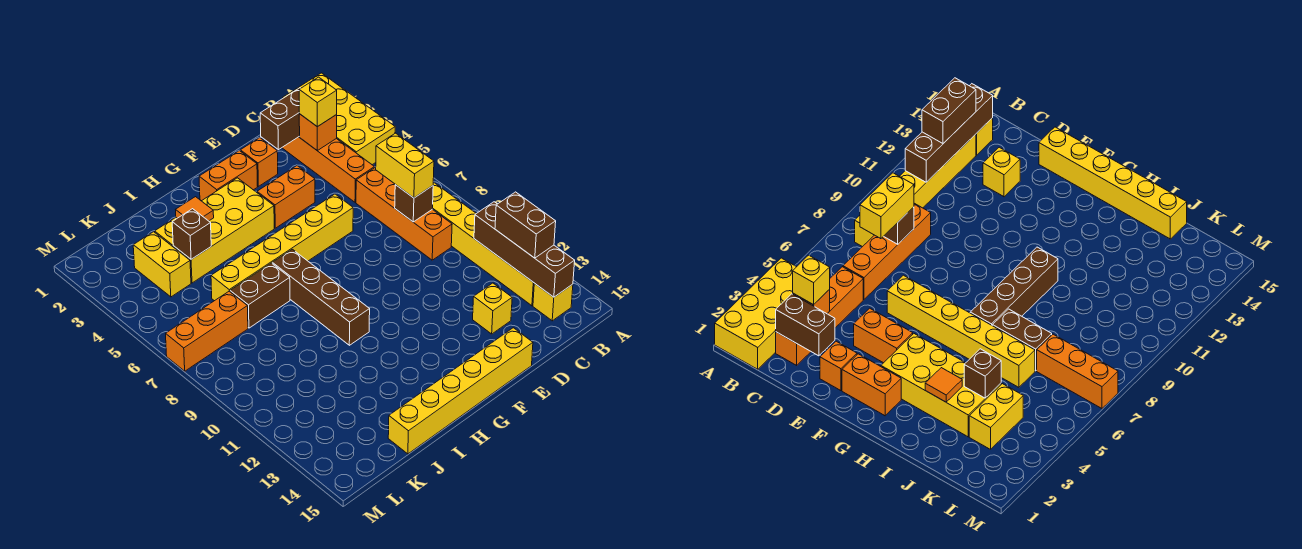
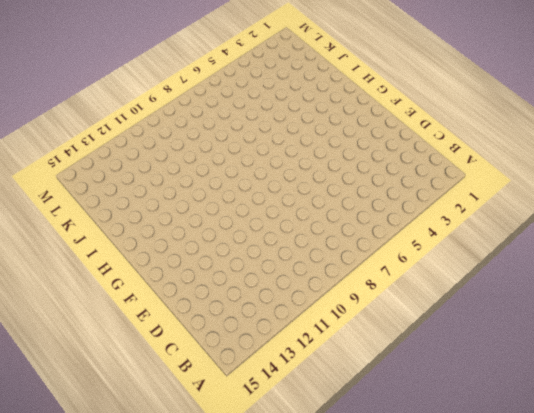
none -> yellow 2x4 brick [283,73,395,165]
none -> yellow 1x6 brick [433,183,534,306]
none -> yellow 1x1 brick [533,283,573,321]

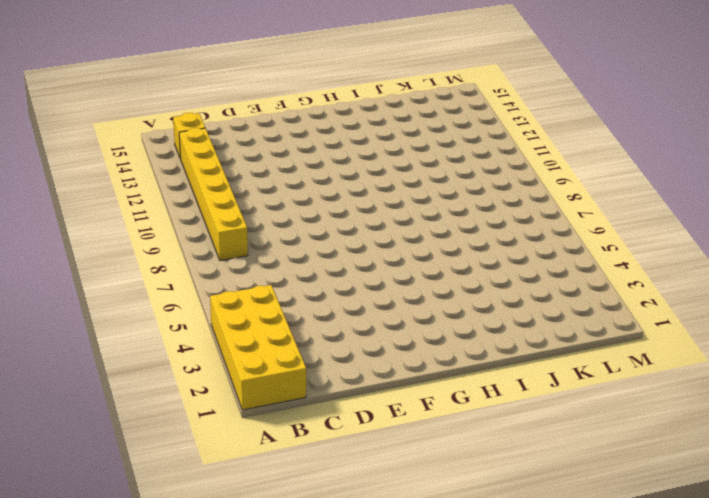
none -> orange 1x4 brick [282,136,374,202]
none -> orange 1x4 brick [356,167,452,260]
none -> yellow 1x1 brick [473,283,512,334]

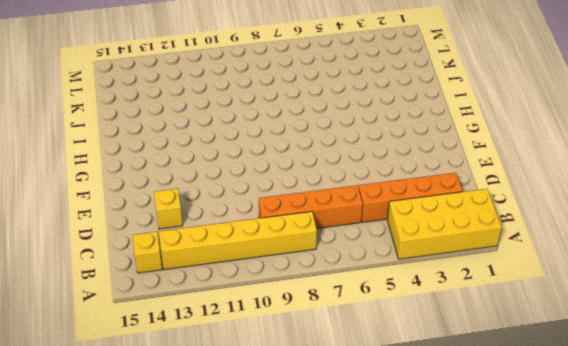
none -> orange 1x1 brick [240,138,278,186]
none -> orange 1x2 brick [257,166,315,228]
none -> yellow 1x6 brick [211,194,353,301]

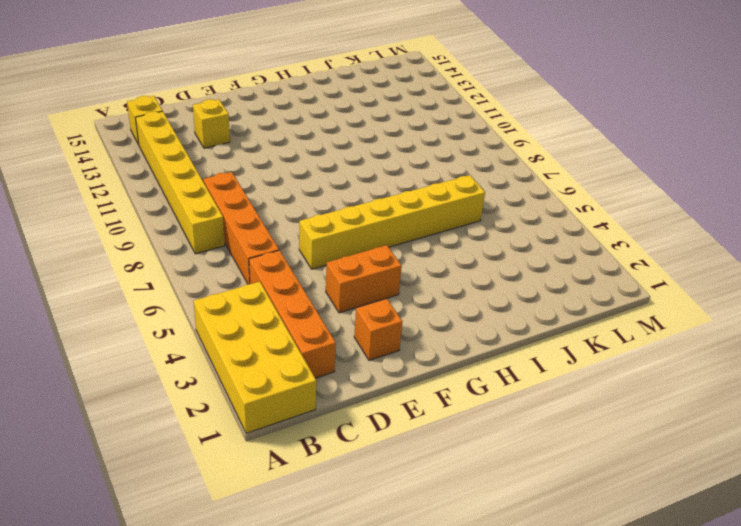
none -> yellow 1x6 brick [388,328,533,454]
none -> orange 1x2 brick [199,151,257,201]
none -> yellow 2x4 brick [155,178,274,283]

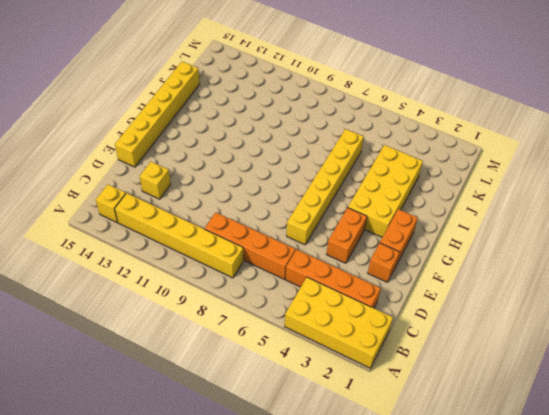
none -> brown 1x4 brick [272,249,370,345]
none -> brown 1x2 brick [230,263,290,328]
none -> yellow 1x2 brick [133,232,191,297]

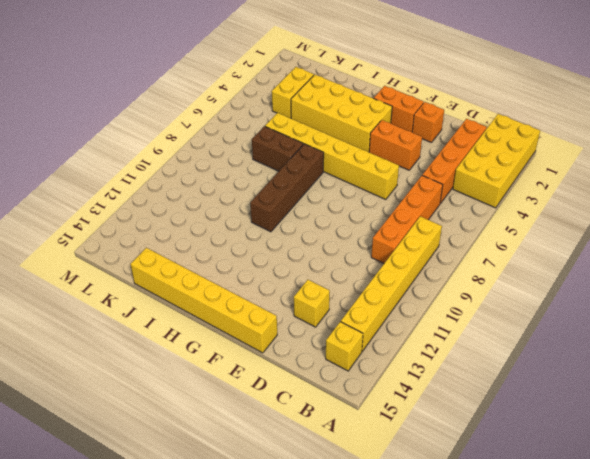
none -> orange 1x3 brick [166,291,248,371]
none -> brown 1x4 brick [474,202,575,297]
none -> brown 1x2 brick [260,88,301,150]

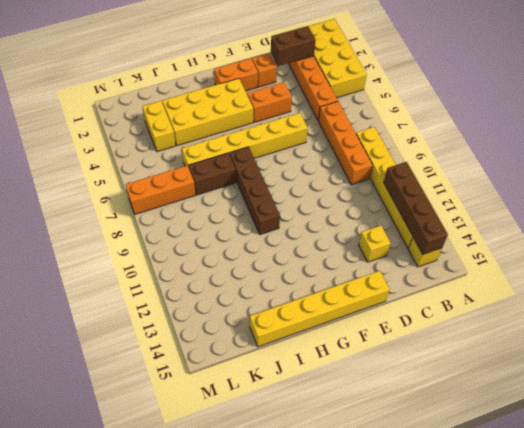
none -> orange 1x1 brick [299,114,337,151]
none -> brown 1x1 brick [395,185,433,222]
none -> orange 1x1 tile [176,197,214,221]

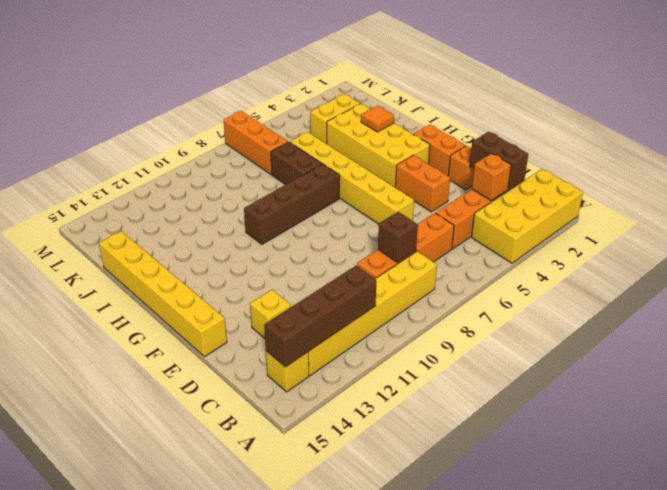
none -> brown 1x1 brick [172,209,211,259]
none -> brown 1x2 brick [495,192,556,258]
none -> yellow 1x1 brick [299,77,337,127]

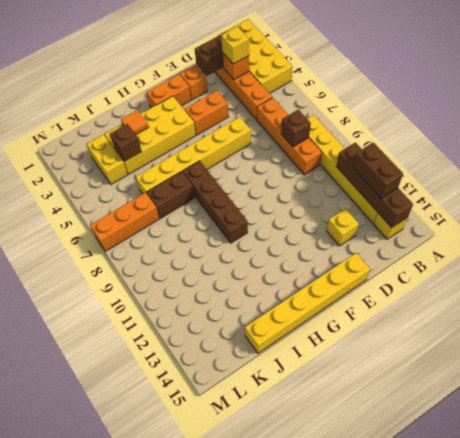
none -> yellow 1x2 brick [376,133,434,198]

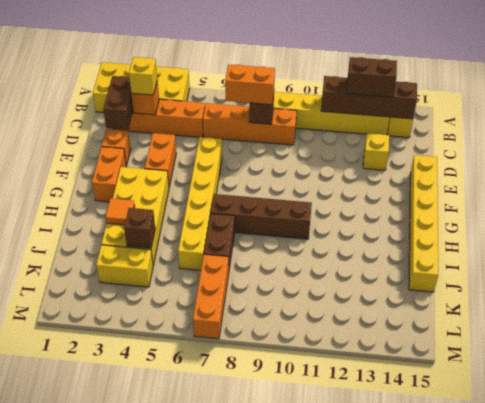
orange 1x2 brick [225,64,275,105] -> yellow 1x2 brick [376,133,434,198]

